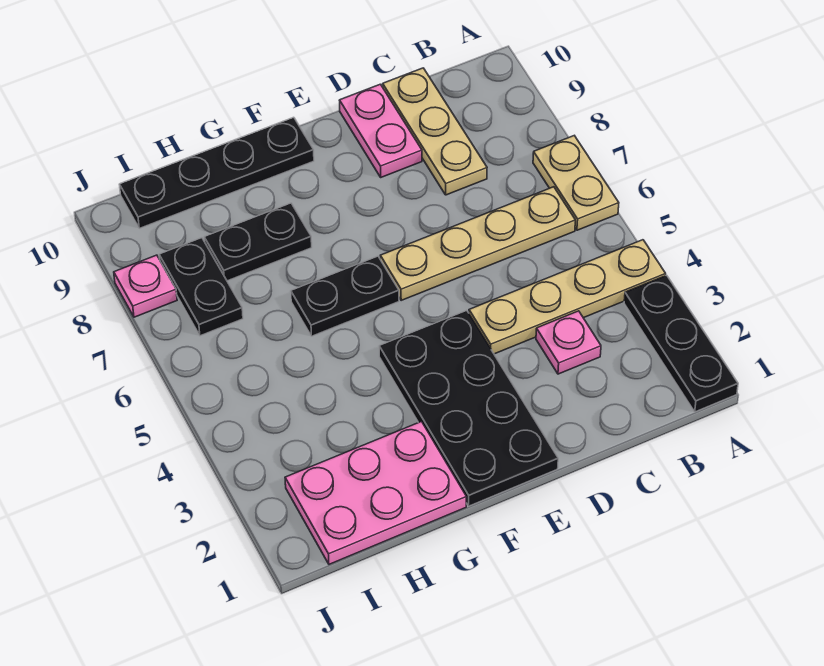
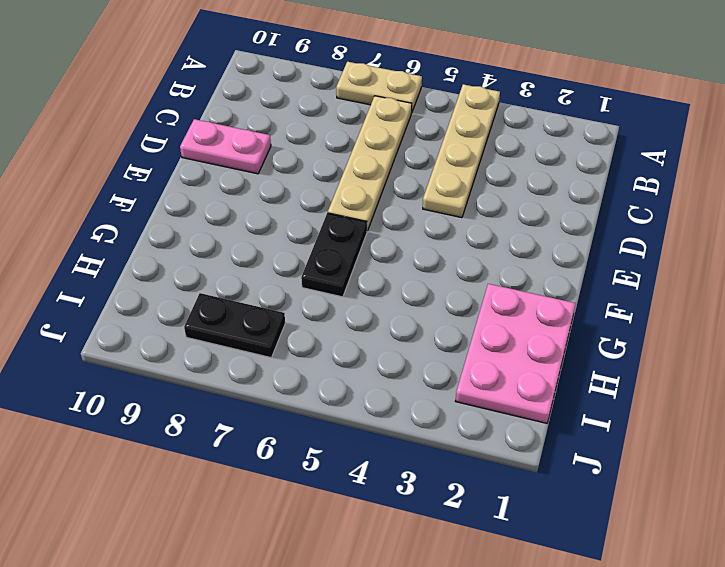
none -> black 1x3 plate [624,275,738,412]
none -> pink 1x1 plate [536,311,601,374]
none -> tan 1x3 plate [383,68,487,195]

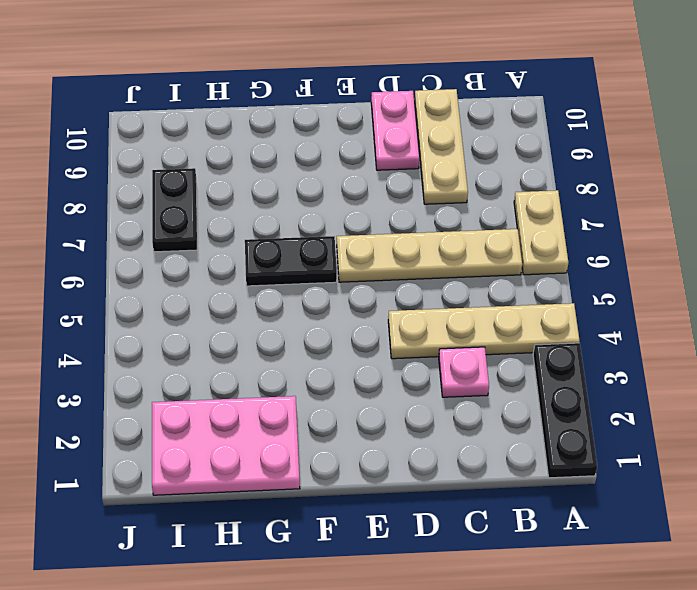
none -> black 2x4 plate [379,311,558,506]
none -> black 1x4 plate [119,117,314,228]
none -> black 1x2 plate [204,203,312,281]

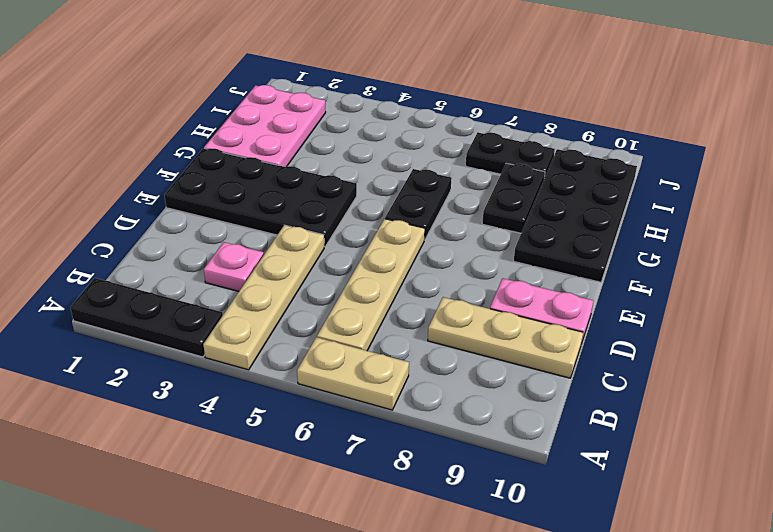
black 2x4 plate [514,149,637,282] -> black 1x4 plate [119,117,314,228]
none -> pink 1x1 plate [114,255,177,317]

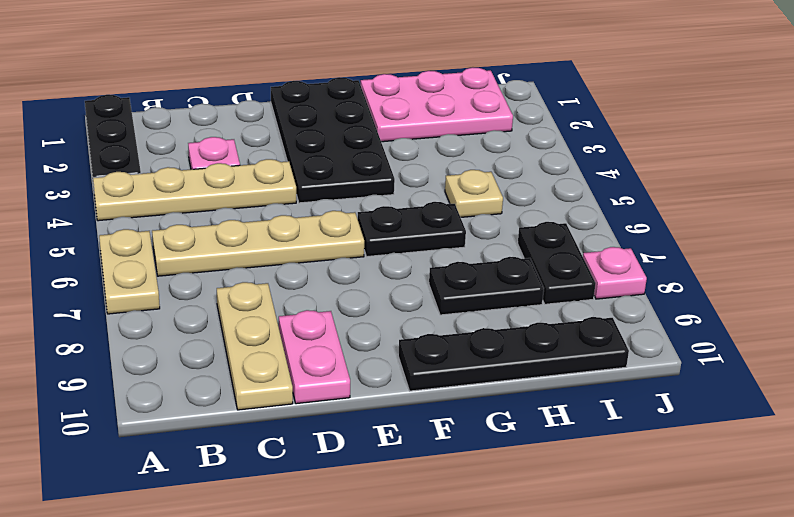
tan 1x1 plate [445,170,503,217] -> none

